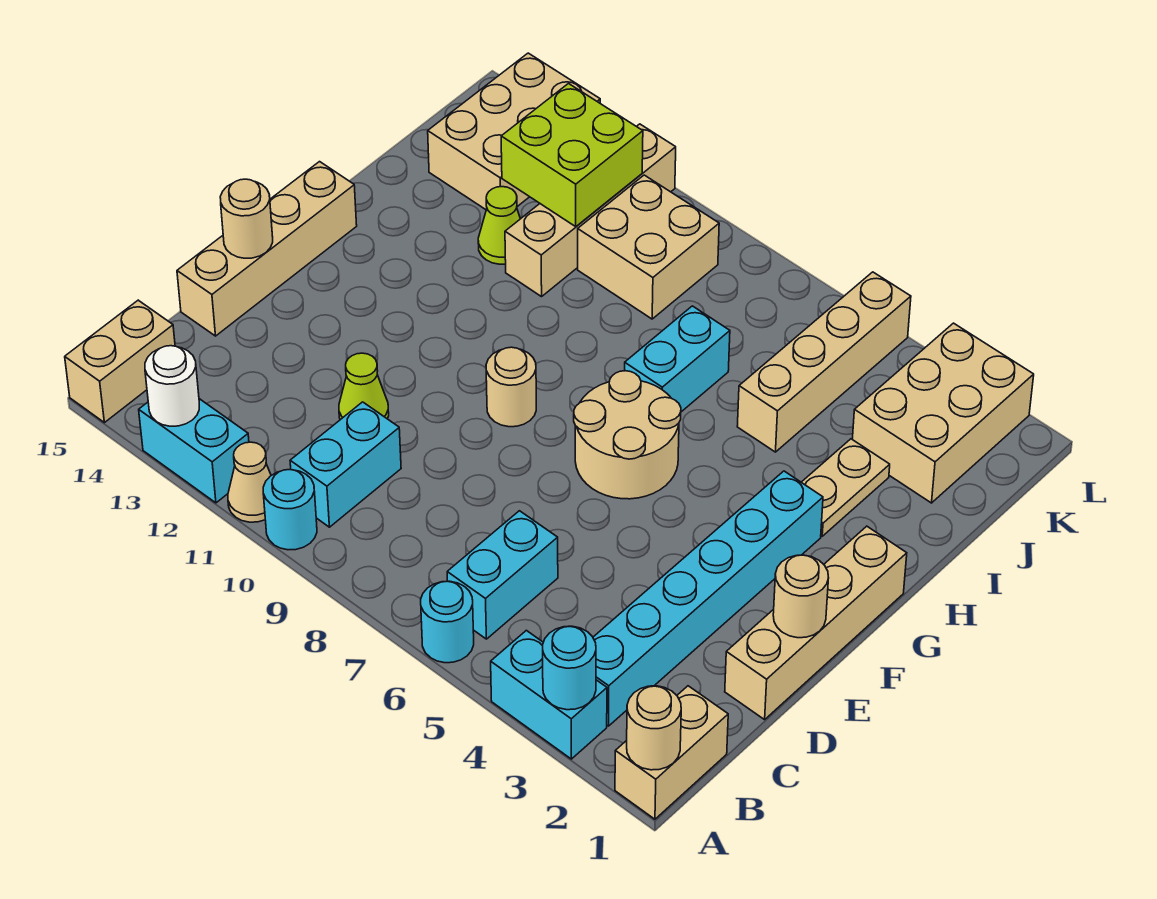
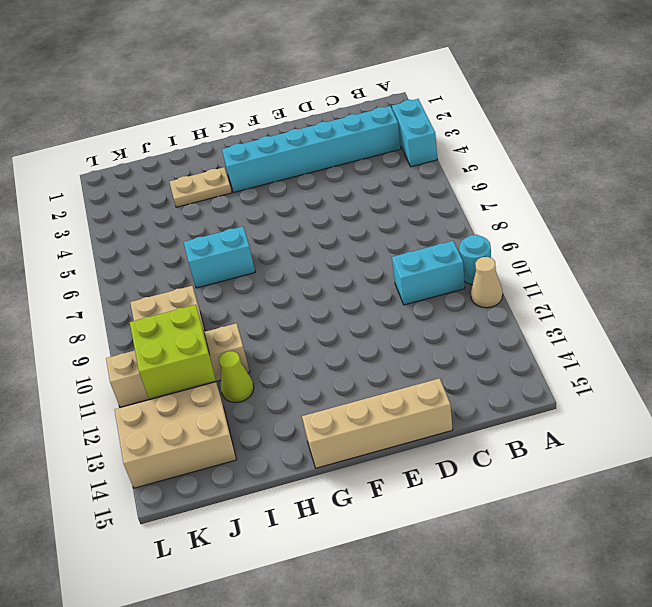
none -> tan 1x2 brick [615,686,728,819]
none -> cyan 1x1 round brick [421,581,474,663]
none -> cyan 1x2 brick [139,399,249,503]

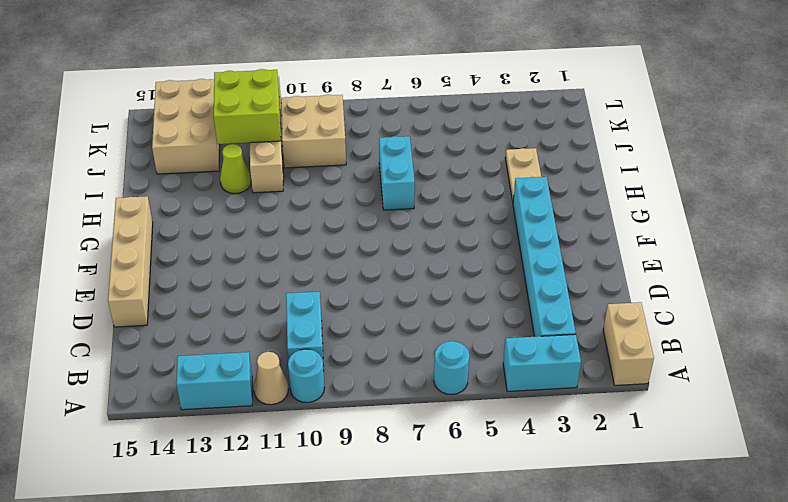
none -> tan 1x2 brick [65,300,175,423]
none -> cyan 1x2 brick [447,511,558,639]
none -> tan 1x4 brick [725,526,907,720]

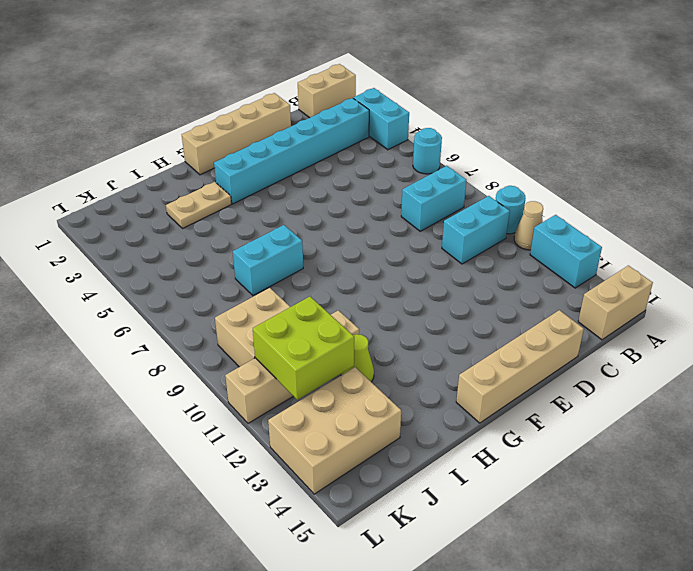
cyan 1x2 brick [401,166,466,231] -> cyan 1x2 brick moved to [447,511,558,639]
none -> lime 1x1 cone [339,353,389,420]
none -> tan 2x2 round brick [574,371,681,499]
none -> tan 1x1 round brick [486,347,536,427]

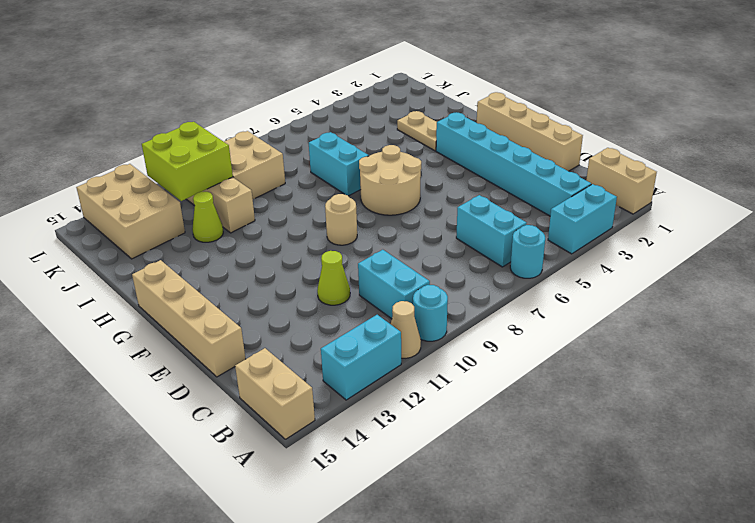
none -> tan 1x4 brick [737,272,911,452]
none -> tan 2x3 brick [852,323,1034,503]
none -> tan 1x1 round brick [627,686,681,770]

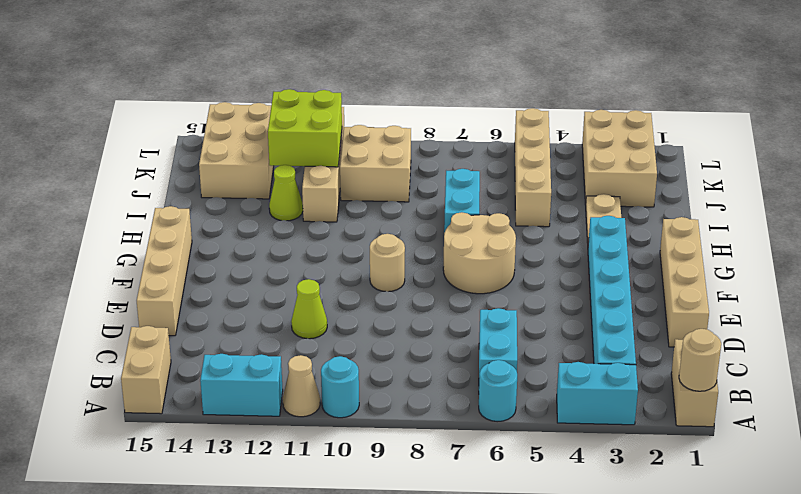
none -> cyan 1x2 brick [290,402,401,527]
none -> cyan 1x1 round brick [543,626,596,710]
none -> white 1x1 round brick [145,346,199,426]

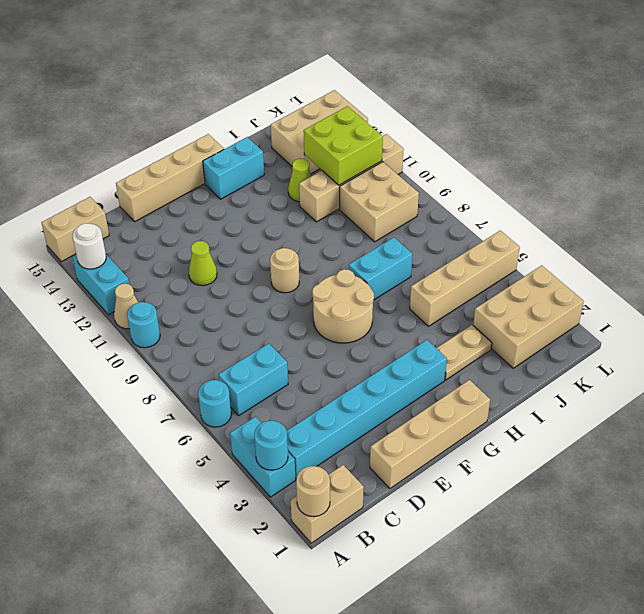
cyan 1x2 brick [203,137,264,199] -> cyan 1x2 brick moved to [290,402,401,527]
none -> tan 1x1 round brick [773,555,829,638]
none -> tan 1x1 round brick [220,179,273,258]

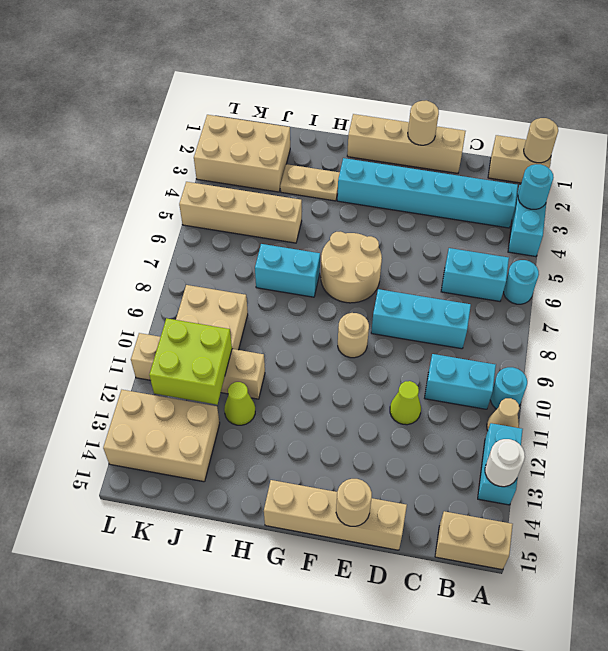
cyan 1x3 brick [371,289,471,349] -> none

